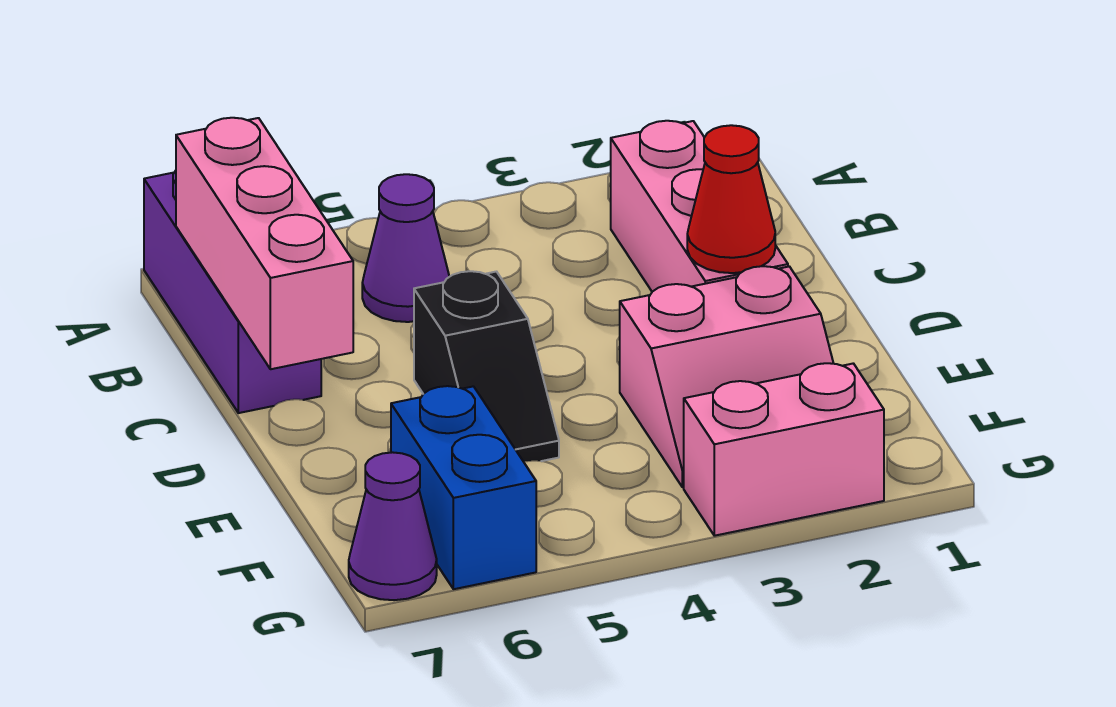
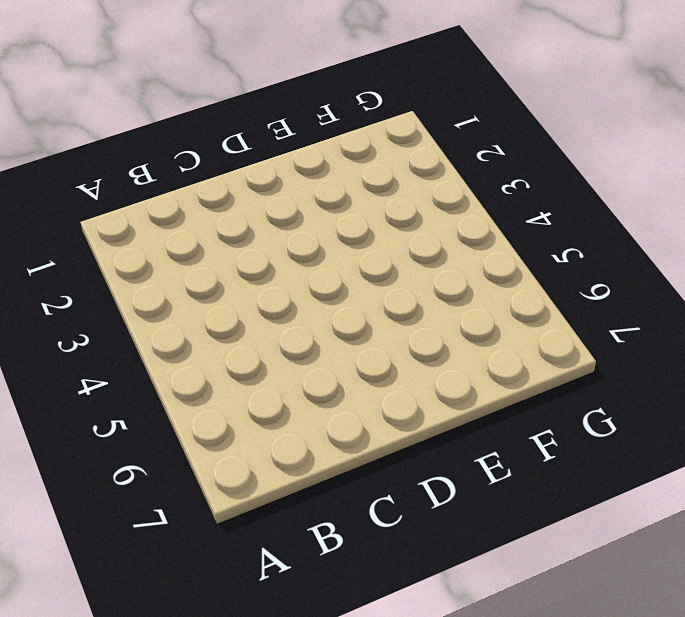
none -> purple 1x3 brick [144,171,321,413]
none -> pink 1x3 brick [611,121,788,292]

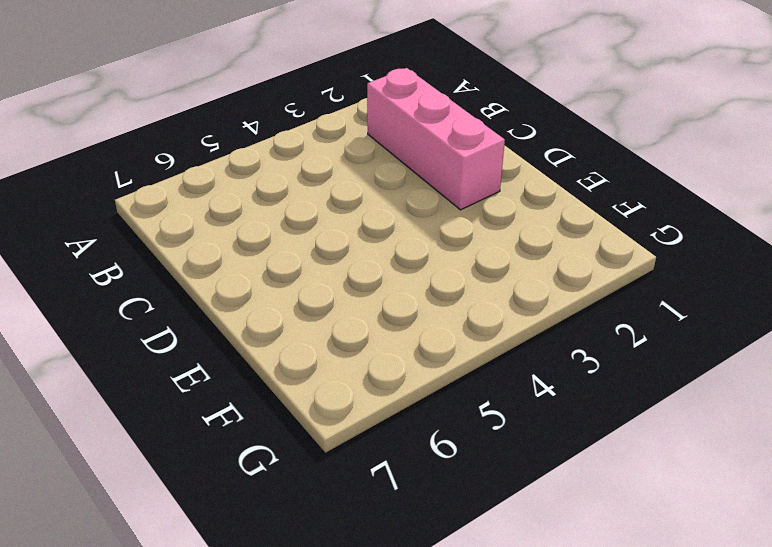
none -> purple 1x3 brick [144,171,321,413]
none -> purple 1x1 cone [362,174,449,322]

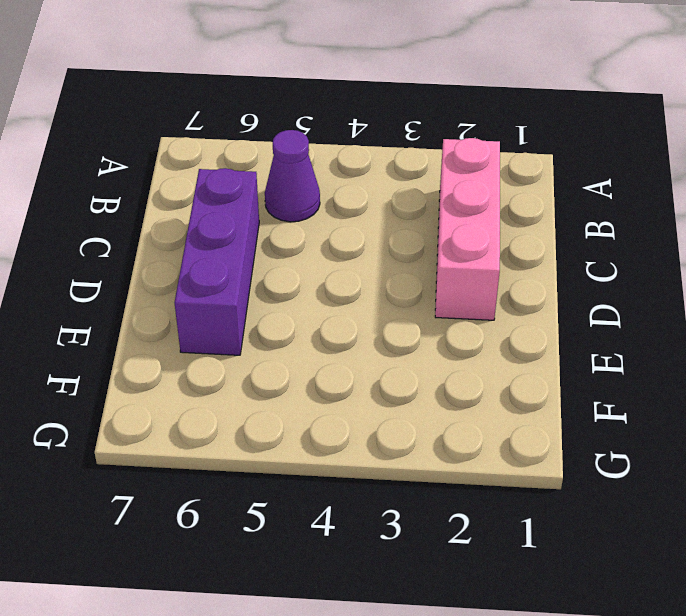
purple 1x3 brick [174,168,259,355] -> purple 1x3 brick moved to [144,171,321,413]
none -> black 1x2 slope [414,271,559,462]
none -> pink 2x2 slope [620,266,834,487]

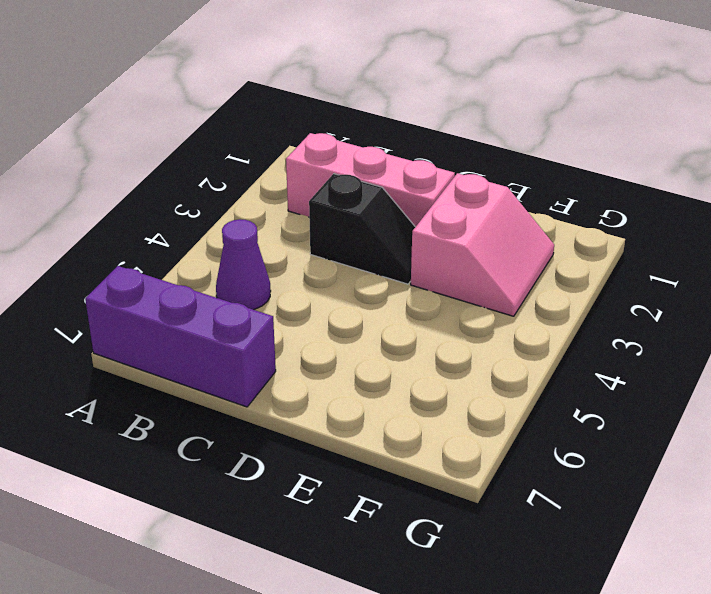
black 1x2 slope [309,174,415,284] -> black 1x2 slope moved to [414,271,559,462]
none -> blue 1x2 brick [391,386,536,589]
none -> pink 1x2 brick [684,363,884,536]

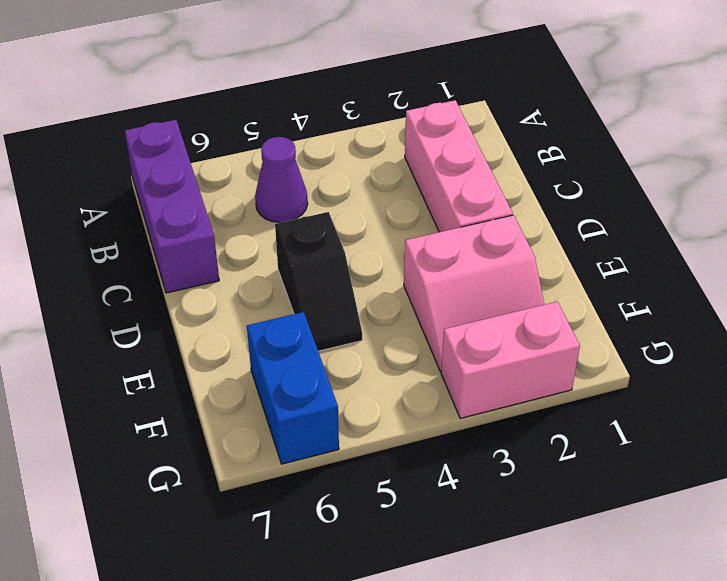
none -> purple 1x1 cone [349,452,437,600]
none -> pink 1x3 brick [176,118,353,369]

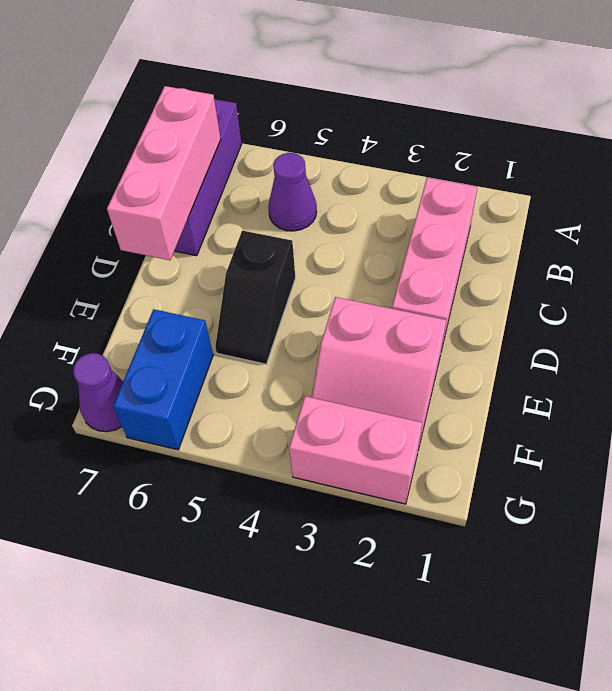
none -> red 1x1 cone [687,125,775,273]

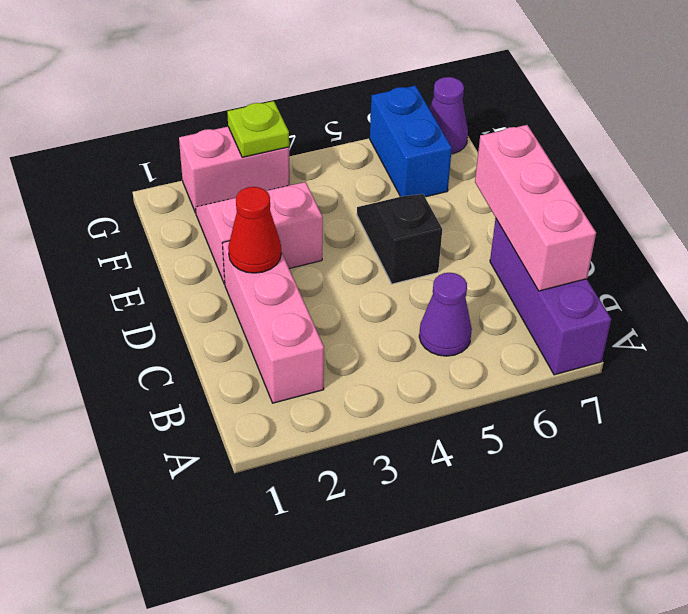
lime 1x1 plate [227,101,289,157] -> none

